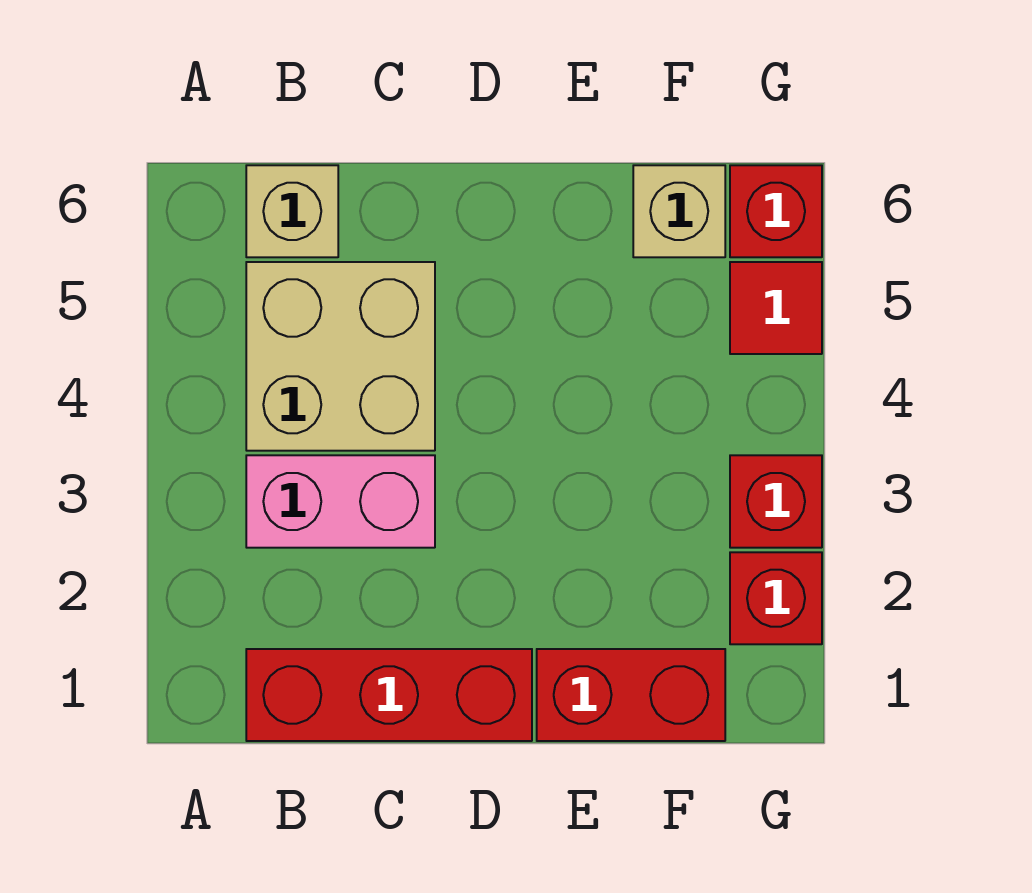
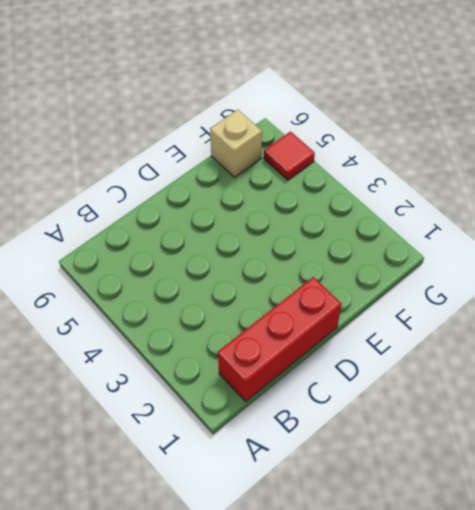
none -> pink 1x2 brick [246,455,435,548]
none -> tan 2x2 brick [246,262,435,451]

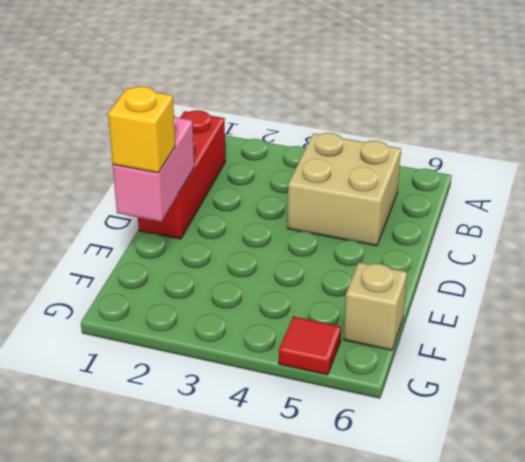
pink 1x2 brick [113,115,194,222] -> pink 1x2 brick moved to [246,455,435,548]
yellow 1x1 brick [108,86,175,173] -> none
none -> tan 1x1 brick [246,165,338,257]
none -> red 1x2 brick [537,649,725,741]

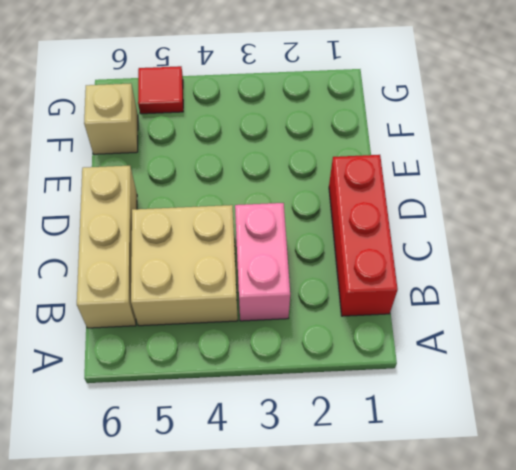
tan 1x3 brick [77,166,137,328] -> tan 1x1 brick [246,165,338,257]
none -> red 1x2 brick [537,649,725,741]
none -> red 1x1 brick [730,552,822,644]

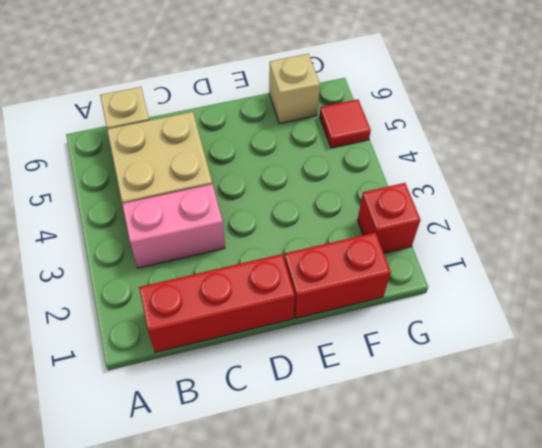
none -> red 1x1 brick [730,455,822,548]
none -> red 1x1 brick [730,165,822,257]

